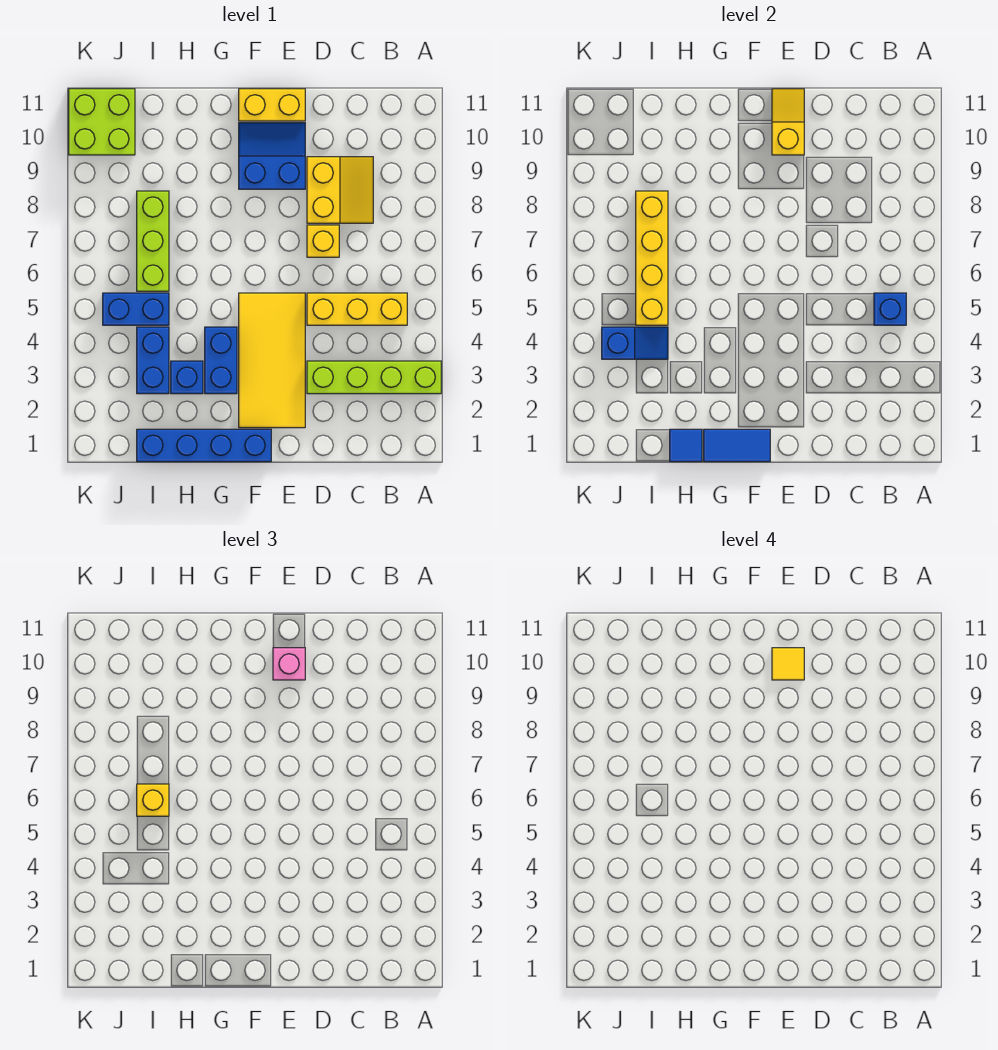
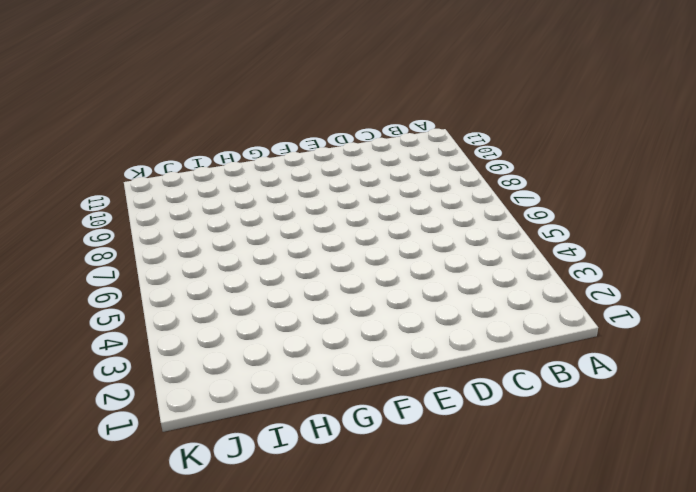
none -> lime 1x4 brick [307,361,441,394]
none -> yellow 1x3 brick [307,293,407,325]
none -> yellow 2x2 slope [307,157,373,223]

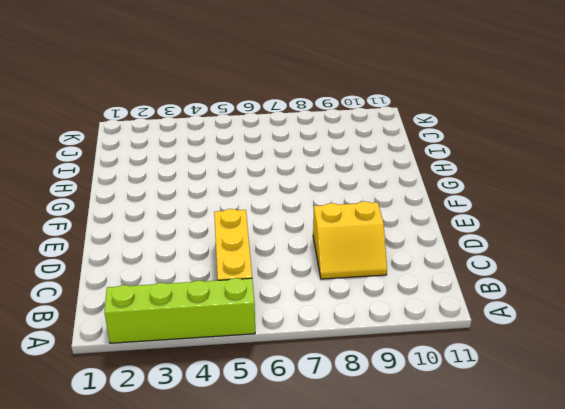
lime 1x4 brick [105,278,255,343] -> lime 1x4 brick turned to [307,361,441,394]
none -> yellow 1x1 brick [307,225,339,257]
none -> yellow 2x4 tile [239,293,305,428]
none -> blue 2x2 slope [239,123,305,189]

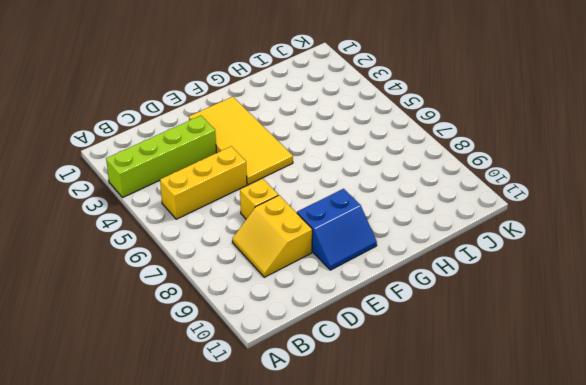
none -> yellow 1x2 brick [239,89,305,121]
none -> blue 1x4 brick [137,429,271,462]
none -> blue 1x2 brick [205,327,237,394]

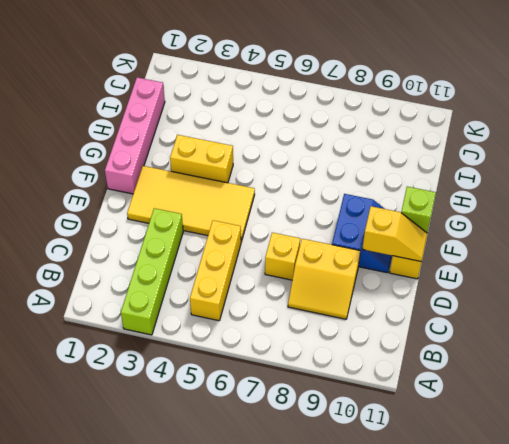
pink 1x4 brick [105,78,165,194] -> blue 1x4 brick [137,429,271,462]
lime 1x1 brick [401,187,436,233] -> none
yellow 1x2 brick [170,135,233,183] -> blue 1x2 brick [205,327,237,394]
none -> blue 1x1 brick [171,361,203,394]
none -> blue 1x2 brick [137,327,169,394]
none -> blue 1x2 brick [103,293,169,325]

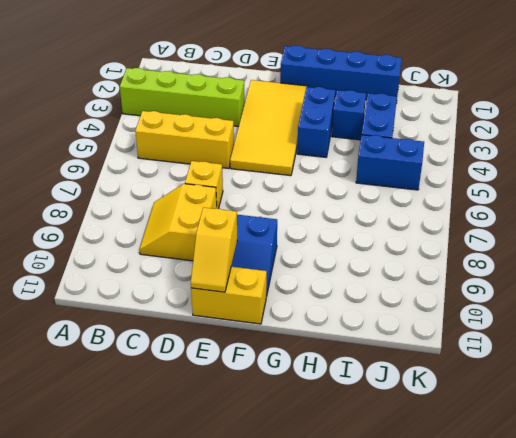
none -> lime 1x3 brick [137,191,169,291]
none -> lime 2x2 brick [69,89,135,155]
none -> blue 1x1 brick [874,293,906,325]

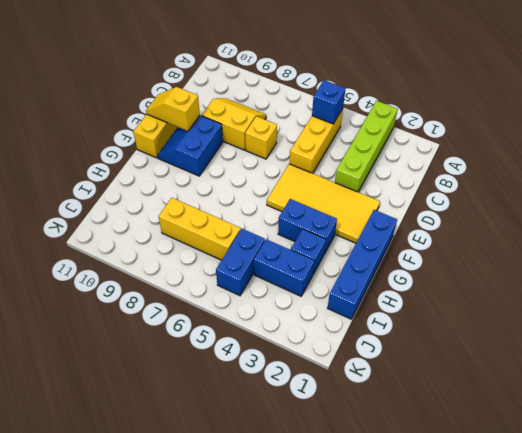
yellow 1x3 brick [159,198,241,260] -> lime 1x3 brick [137,191,169,291]
none -> lime 2x2 brick [69,89,135,155]
none -> blue 1x2 tile [704,429,770,462]
none -> blue 1x1 tile [670,429,702,462]

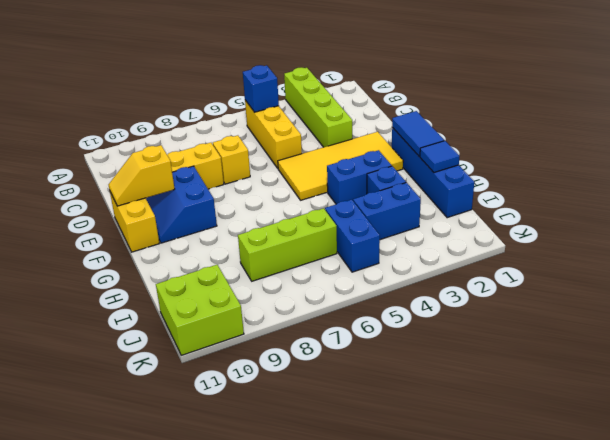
none -> blue 1x2 slope [602,327,668,359]
none -> yellow 1x4 brick [636,191,668,325]
none -> pink 1x1 brick [273,648,305,680]

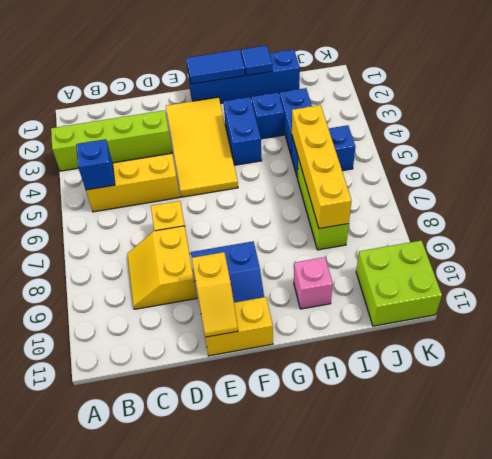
pink 1x1 brick [294,257,333,309] -> pink 1x1 brick moved to [273,648,305,680]
none -> blue 1x2 slope [602,327,668,359]
none -> yellow 1x1 brick [137,784,169,816]
none -> yellow 1x1 tile [772,648,804,680]

